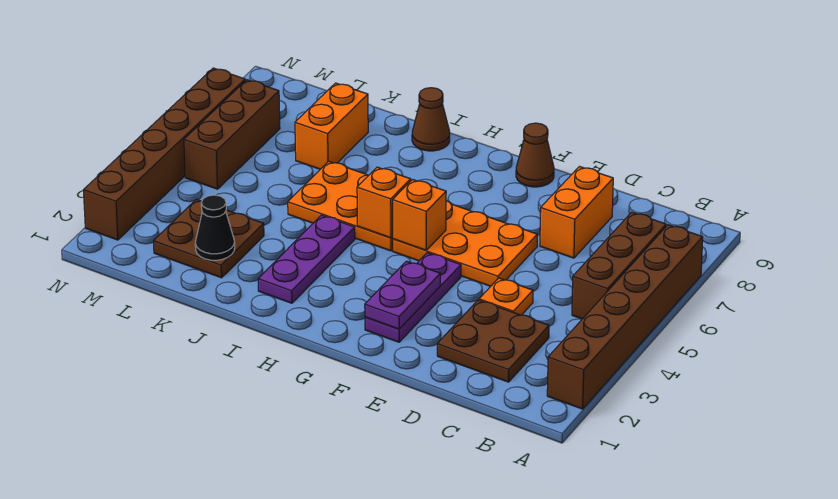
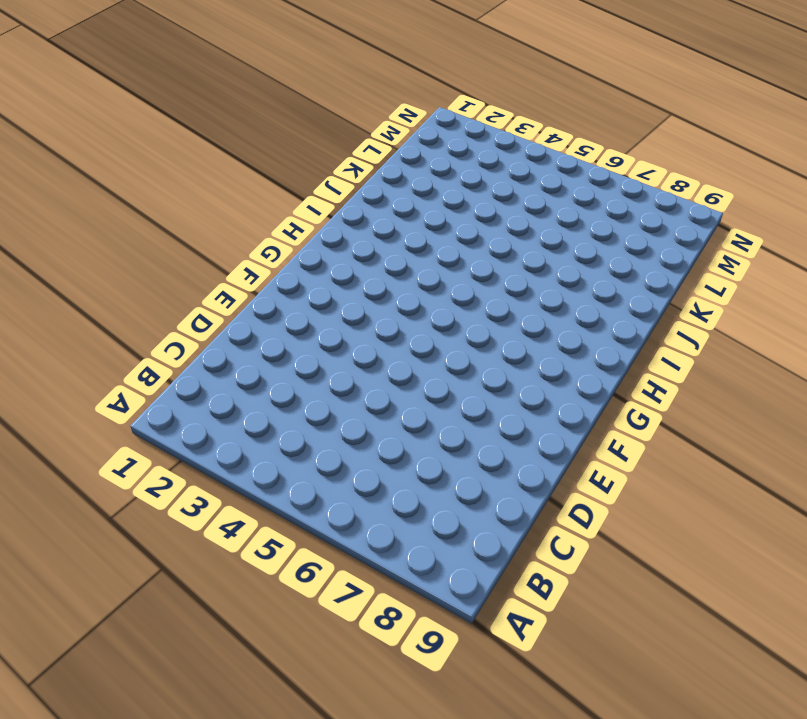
none -> brown 1x6 brick [547,225,703,409]
none -> brown 1x3 brick [572,212,666,319]
none -> brown 2x2 plate [437,300,549,382]

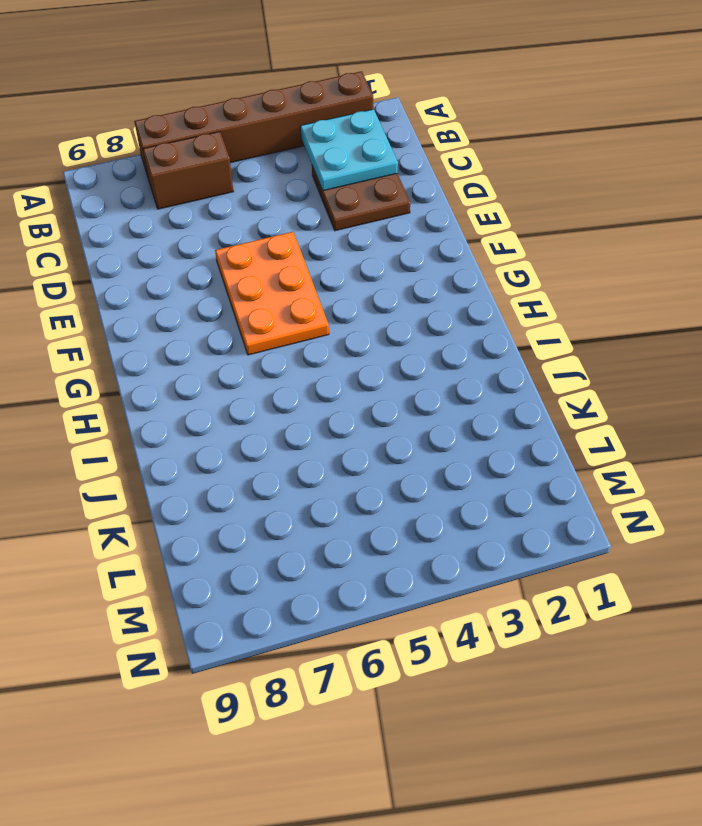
cyan 2x2 plate [300,109,398,191] -> none
brown 1x2 brick [143,132,234,209] -> brown 1x3 brick [572,212,666,319]
none -> orange 1x1 plate [479,278,533,315]
none -> orange 1x2 brick [540,167,613,258]
none -> purple 1x3 plate [365,253,461,342]

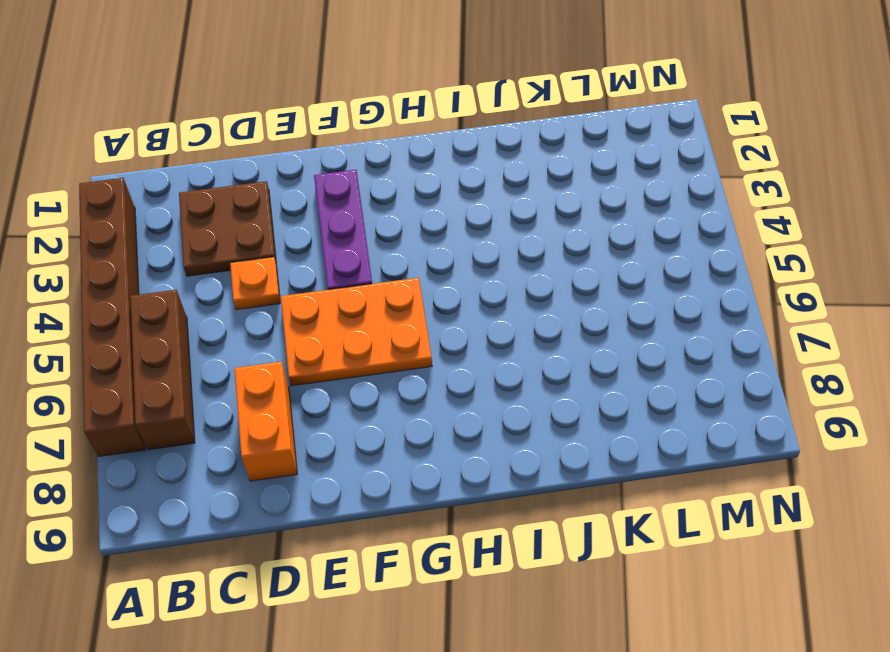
none -> brown 1x1 cone [516,123,554,187]
none -> orange 2x3 plate [288,161,393,251]
none -> purple 1x3 plate [258,215,355,303]

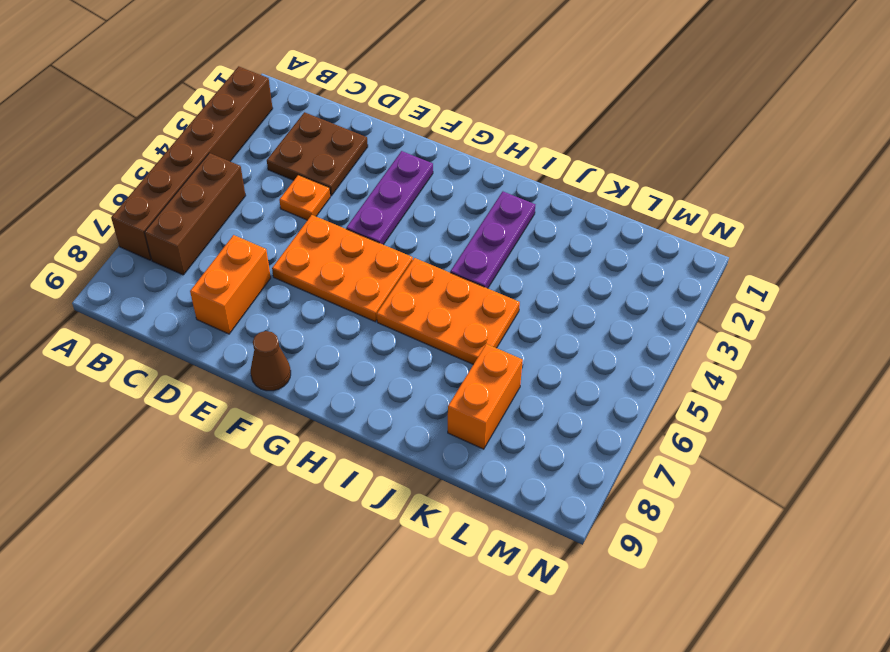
none -> brown 1x1 cone [412,88,450,151]
none -> brown 2x2 plate [153,199,264,278]
none -> brown 1x3 brick [184,80,280,189]

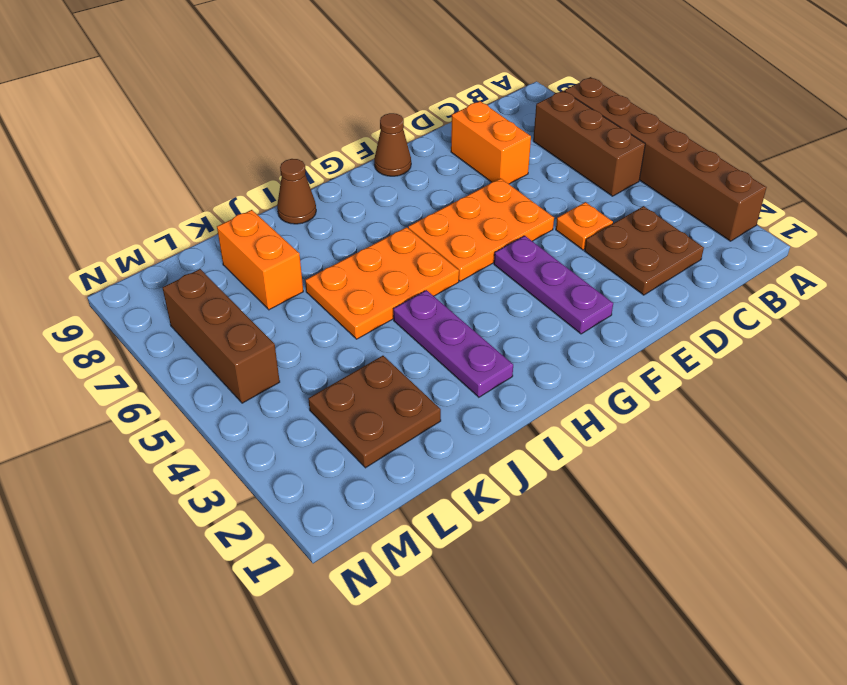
none -> brown 1x6 brick [84,68,245,240]
none -> purple 1x2 plate [365,261,440,329]
none -> orange 1x1 brick [392,180,446,250]

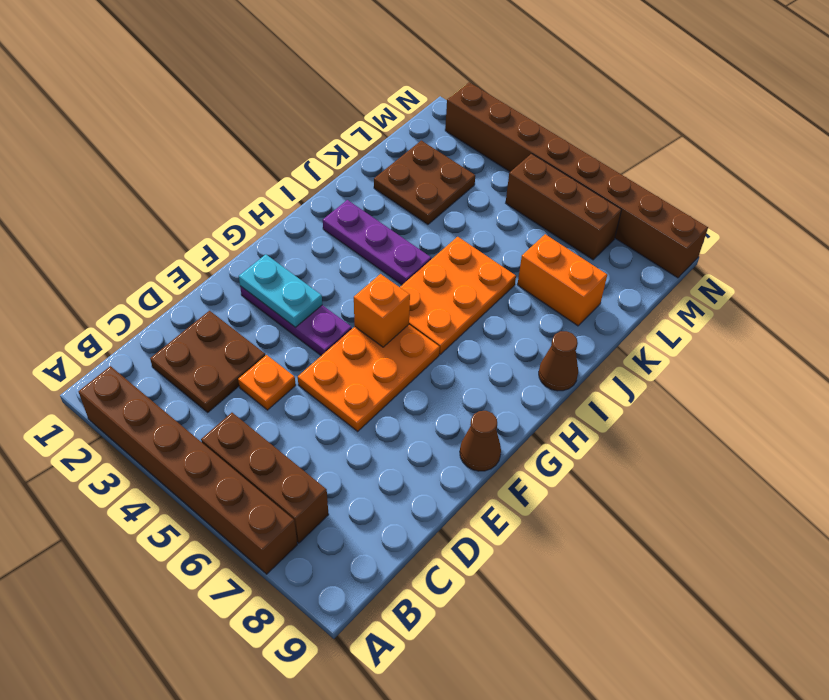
cyan 1x2 plate [239,255,322,328] -> purple 1x2 plate [365,261,440,329]
brown 1x8 brick [445,82,708,278] -> brown 1x6 brick [84,68,245,240]
none -> orange 1x2 brick [540,167,613,258]
none -> orange 1x1 brick [357,167,411,238]
none -> black 1x1 cone [195,195,235,260]

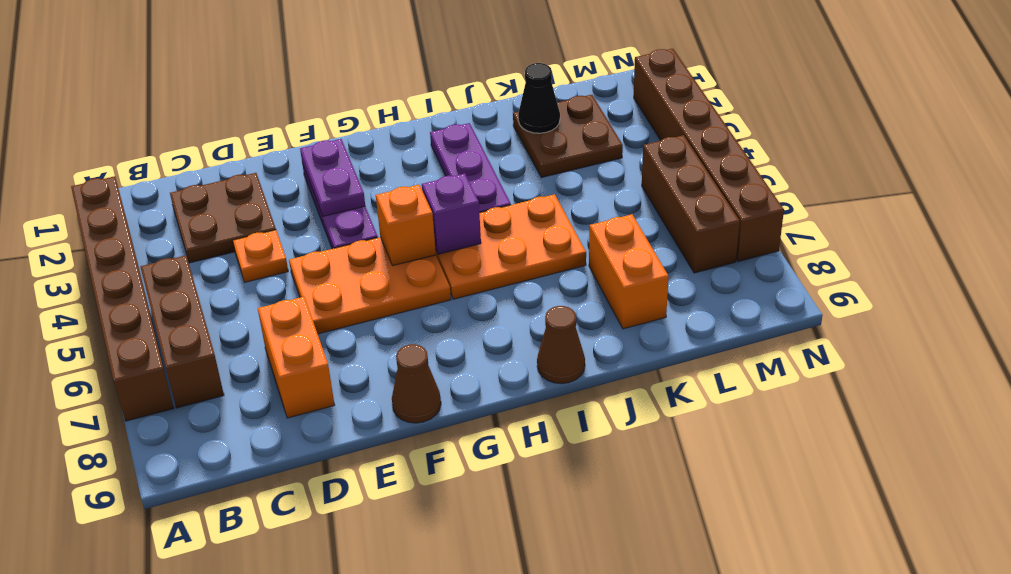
purple 1x1 brick [422,174,481,254] -> orange 1x1 brick [357,167,411,238]

